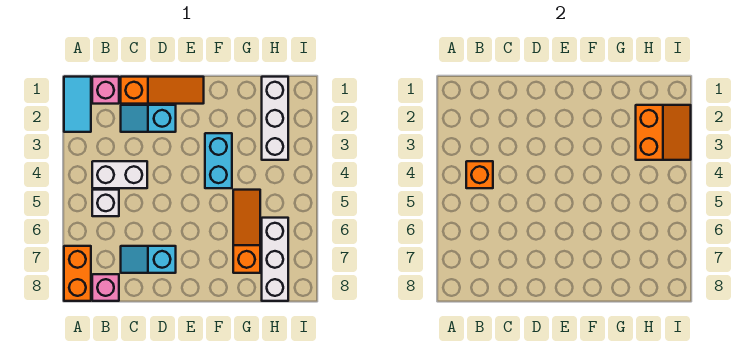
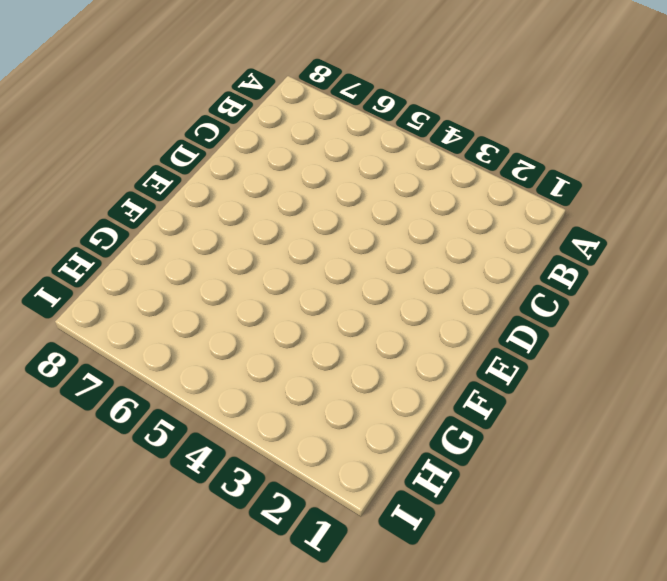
none -> cyan 1x2 tile [64,77,91,132]
none -> orange 1x2 brick [64,246,91,301]
none -> pink 1x1 brick [92,77,119,104]

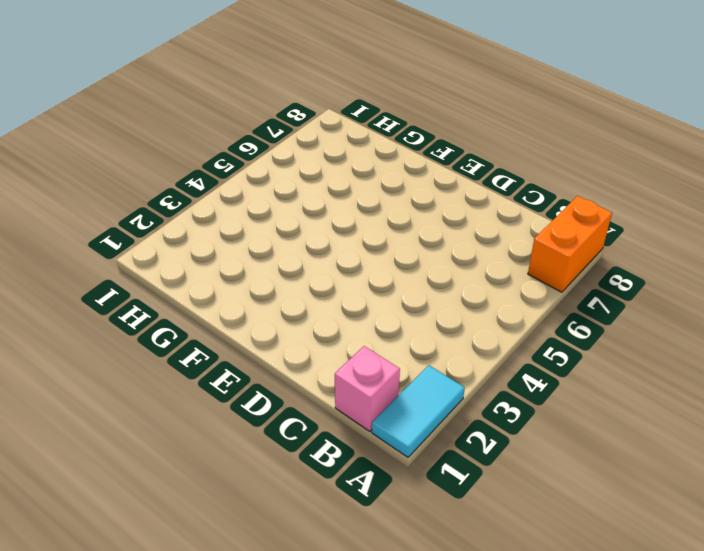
none -> white 1x2 brick [92,161,147,188]
none -> white 1x1 brick [92,190,119,216]
none -> pink 1x1 brick [92,274,119,301]

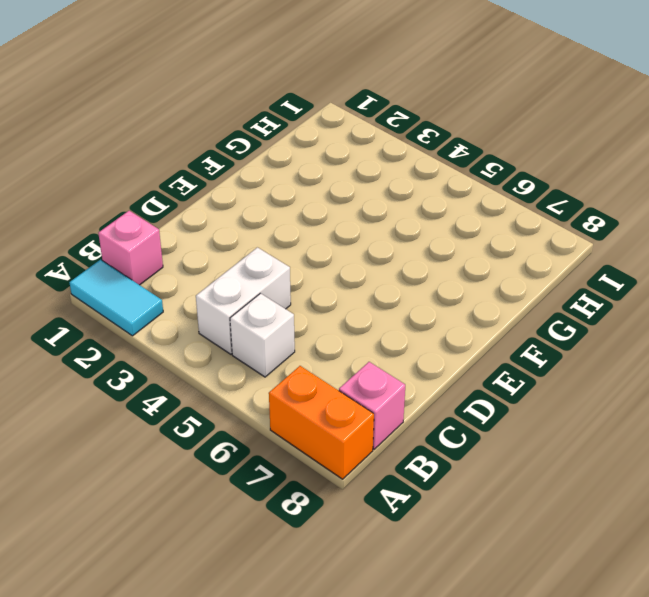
none -> orange 1x3 slope [121,77,204,104]
none -> cyan 1x2 slope [121,105,176,132]
none -> cyan 1x2 slope [121,246,176,273]

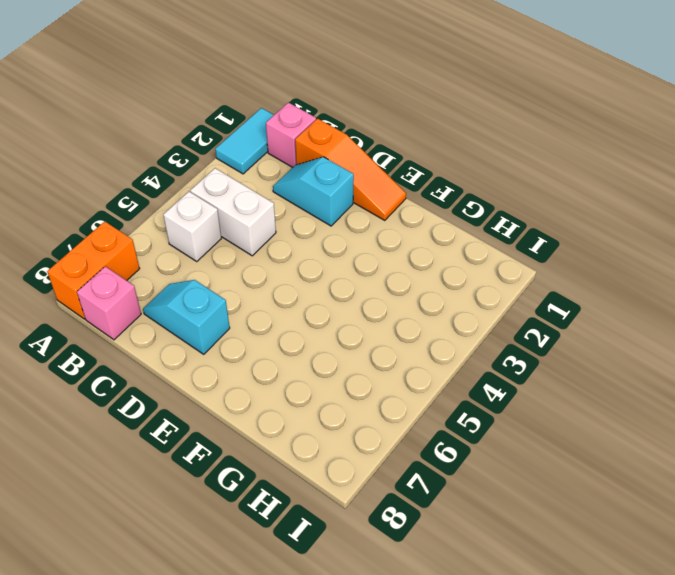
none -> cyan 1x2 brick [205,133,232,188]
none -> orange 1x3 slope [233,190,260,273]
none -> white 1x3 brick [262,77,288,160]

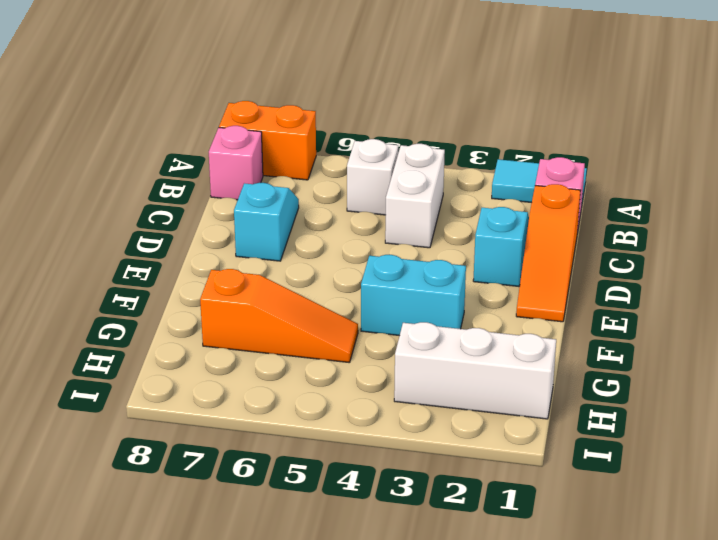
none -> white 1x3 brick [262,218,288,301]
none -> orange 1x1 brick [466,161,493,188]
none -> orange 2x2 slope [636,105,691,160]

